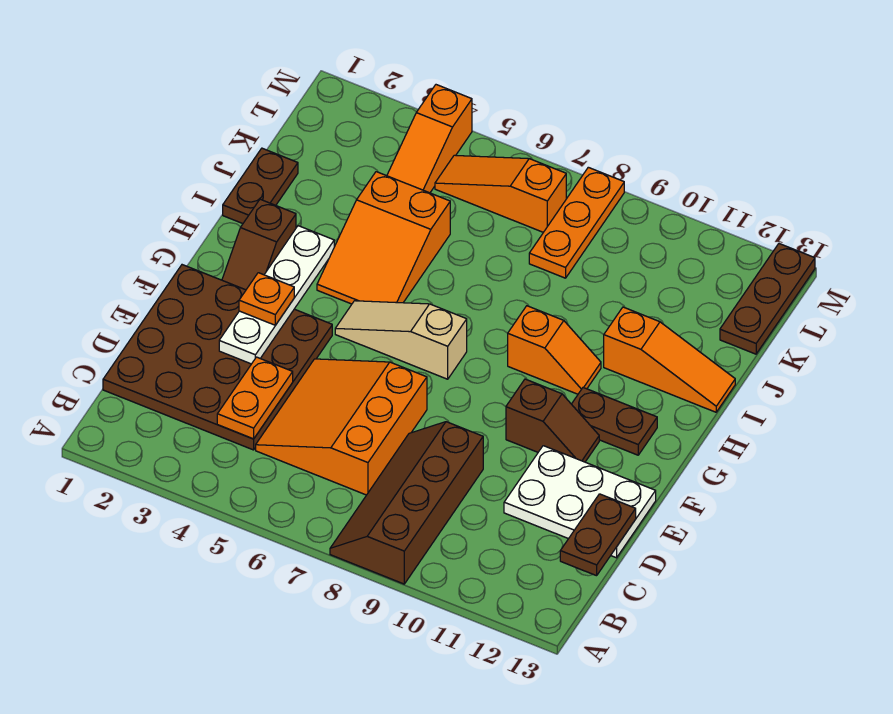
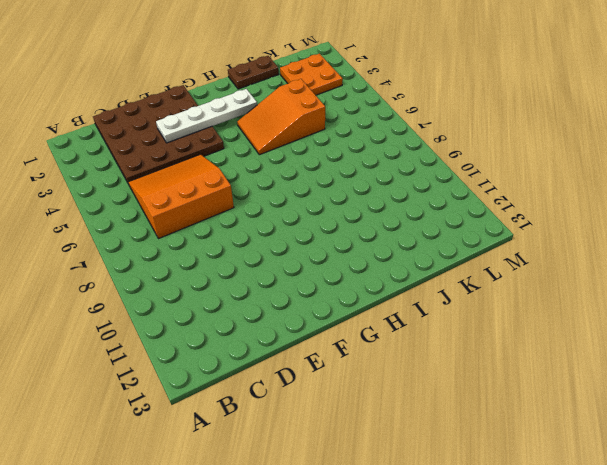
orange 2x2 plate [280,54,343,95] -> none
none -> brown 2x4 slope [330,422,483,584]
none -> white 2x3 plate [504,446,656,558]
none -> brown 1x2 slope [506,379,599,462]

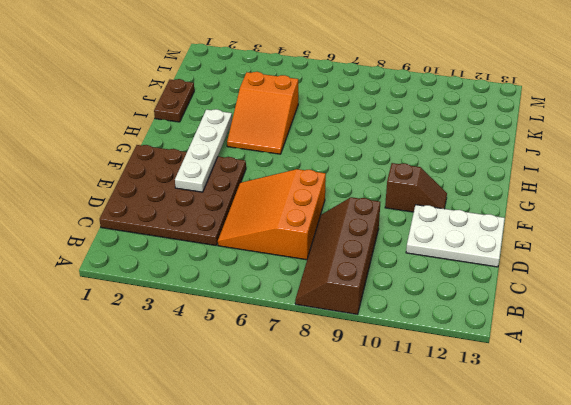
none -> brown 1x2 slope [222,199,296,290]
none -> tan 1x3 slope [335,301,467,379]
none -> brown 1x2 plate [572,388,657,455]

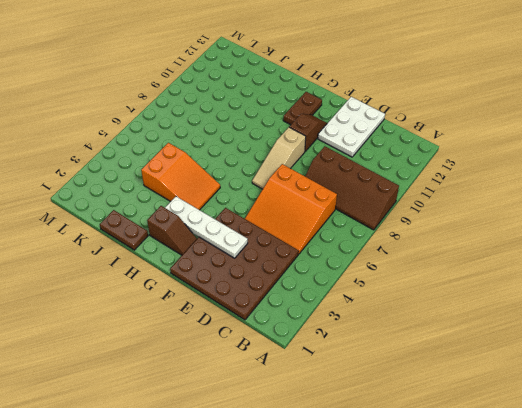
tan 1x3 slope [252,127,306,189] -> tan 1x3 slope moved to [335,301,467,379]
none -> orange 1x2 slope [508,306,601,394]
none -> orange 1x3 slope [604,307,735,412]
none -> orange 1x3 slope [387,85,472,193]

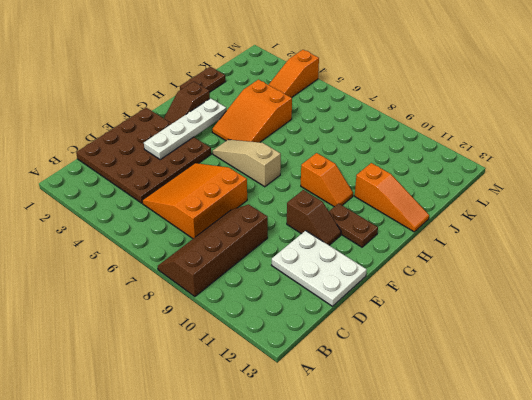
none -> orange 1x3 plate [529,167,624,278]
none -> brown 1x3 plate [720,244,815,354]
none -> orange 1x3 slope [435,155,566,232]

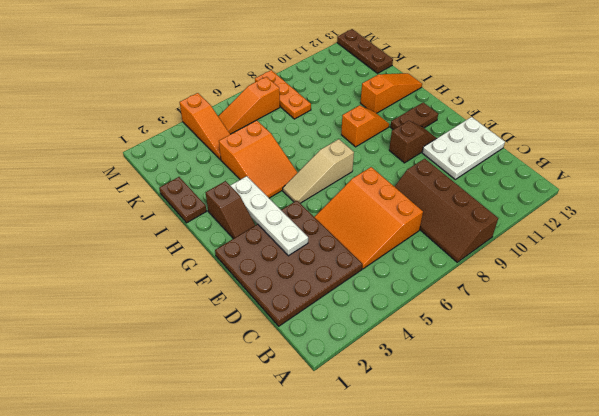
none -> orange 1x2 plate [217,357,293,439]
none -> brown 1x2 plate [560,494,636,576]
none -> orange 1x1 plate [239,273,294,325]

